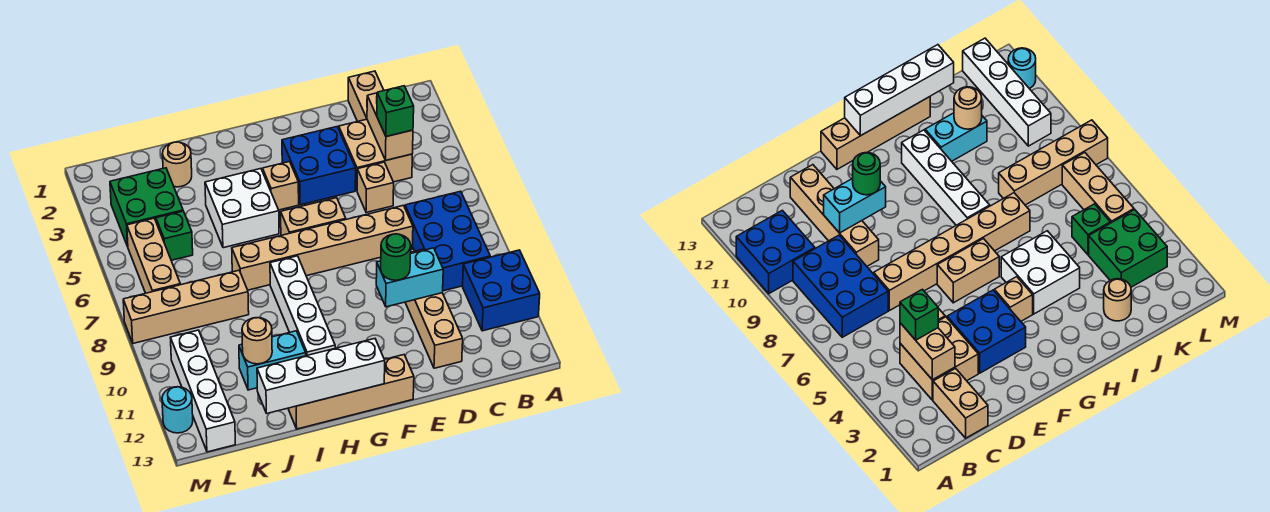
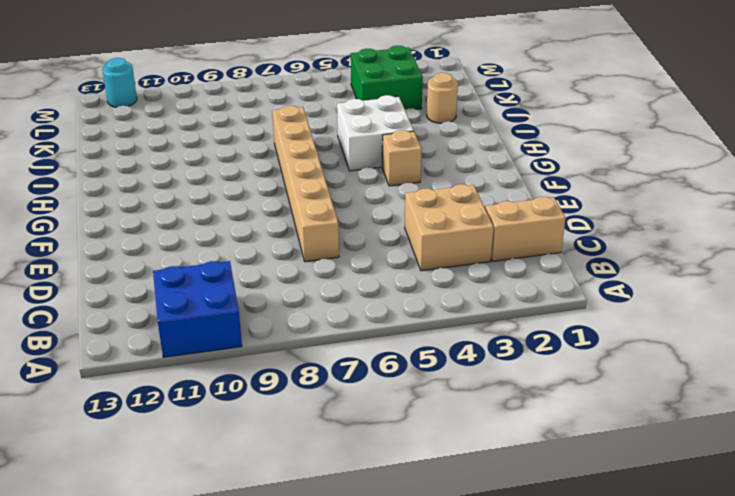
none -> blue 2x3 brick [405,191,490,291]
none -> tan 1x1 brick [357,162,394,212]
none -> tan 1x4 brick [405,249,463,368]

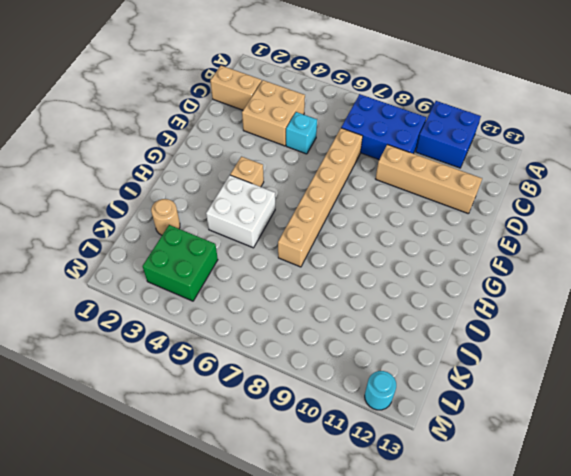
cyan 1x1 brick [286,112,317,154] -> tan 1x1 brick [357,162,394,212]
none -> blue 2x2 brick [282,127,356,205]
none -> tan 1x2 brick [281,198,346,235]
none -> tan 1x4 brick [288,355,414,429]

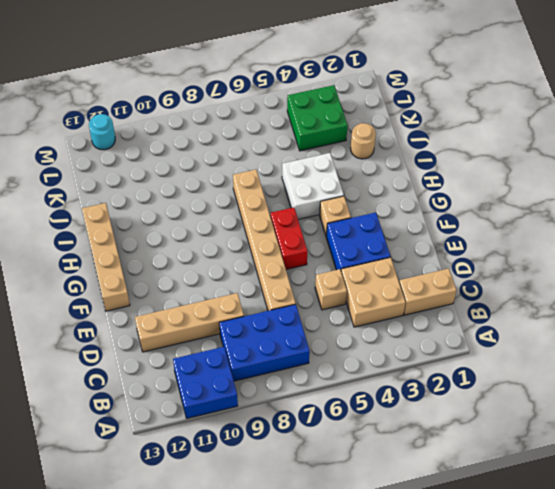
red 1x2 brick [270,207,308,269] -> tan 1x2 brick [281,198,346,235]
none -> white 1x4 brick [270,256,335,356]
none -> cyan 1x2 brick [239,331,306,390]
none -> tan 1x4 brick [123,270,249,343]

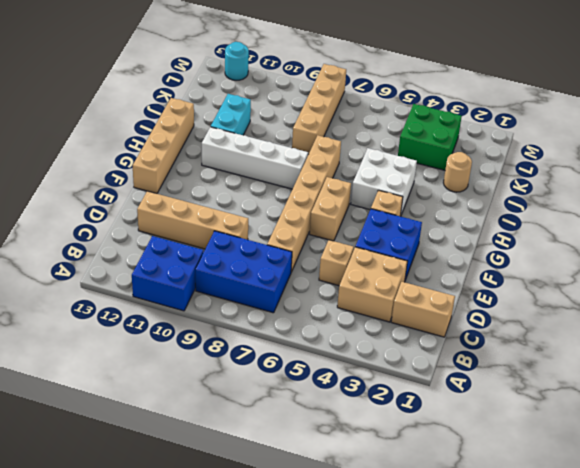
none -> green 1x1 brick [156,211,193,260]
none -> tan 1x3 brick [127,218,180,293]
none -> white 1x4 brick [170,330,235,452]

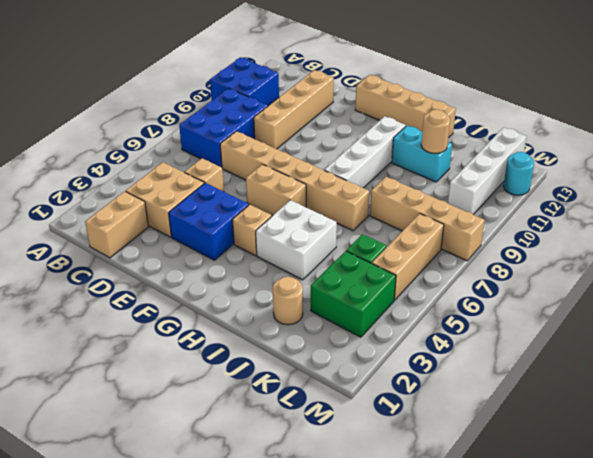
none -> tan 1x2 brick [367,93,413,160]
none -> cyan 1x2 brick [376,248,443,307]
none -> white 1x4 brick [257,339,385,413]

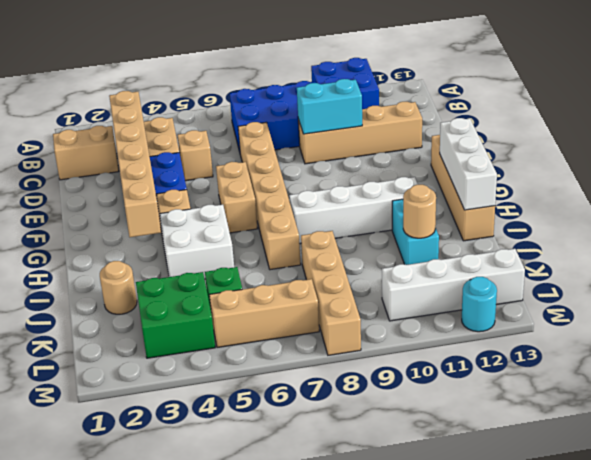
tan 1x6 brick [109,91,161,237] -> tan 1x2 brick [367,93,413,160]
cyan 1x2 brick [297,79,362,134] -> cyan 1x2 brick turned to [376,248,443,307]
white 1x3 brick [440,118,497,210] -> white 1x4 brick [257,339,385,413]
none -> green 1x1 brick [377,86,414,137]
none -> green 1x1 round brick [381,234,411,280]

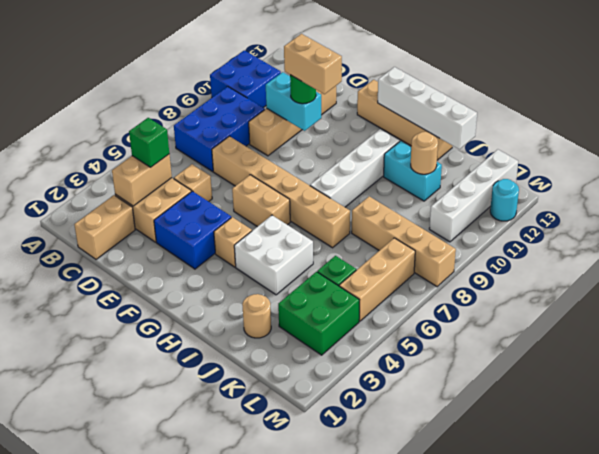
tan 1x2 brick [284,34,342,94] -> none

